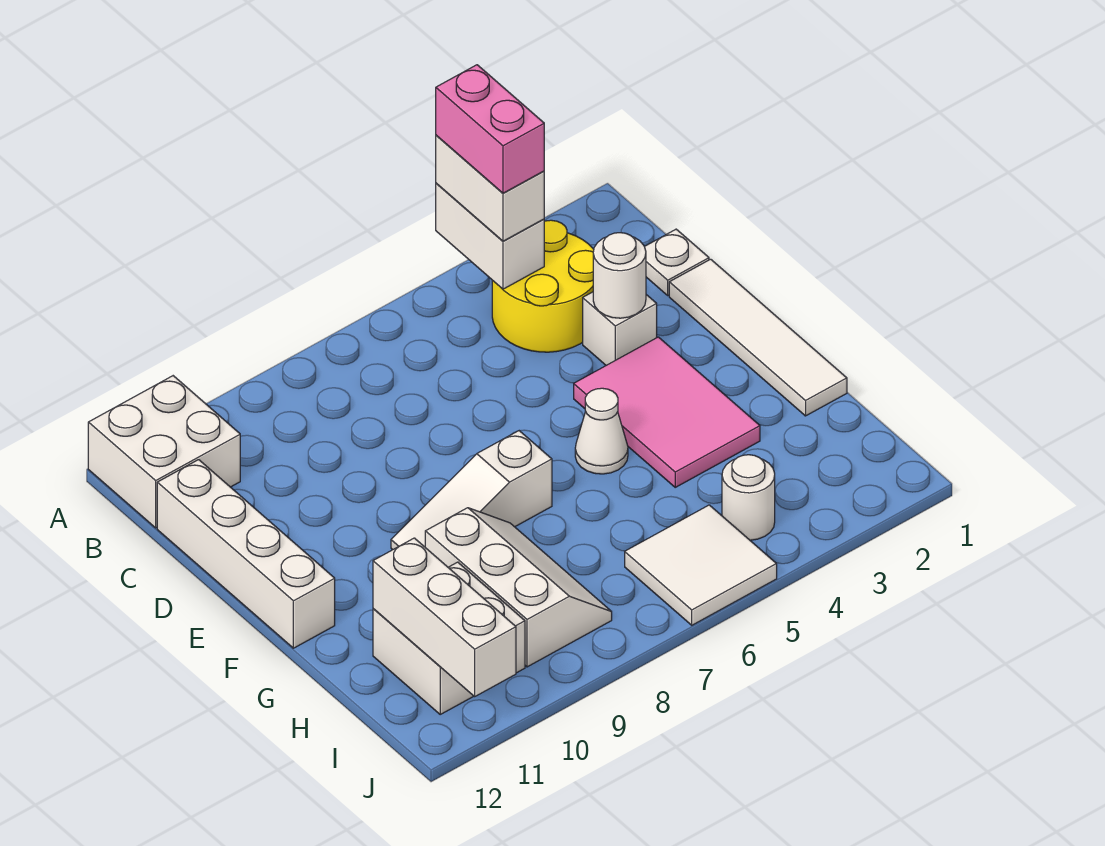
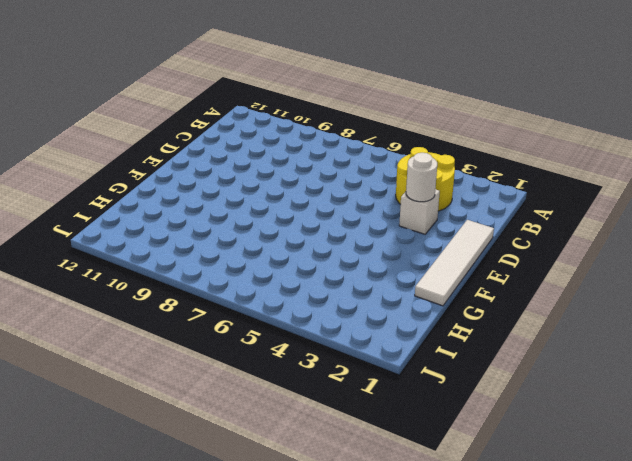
none -> white 2x2 brick [88,376,240,528]
none -> white 1x1 plate [645,229,709,295]
none -> white 1x4 brick [157,460,335,648]

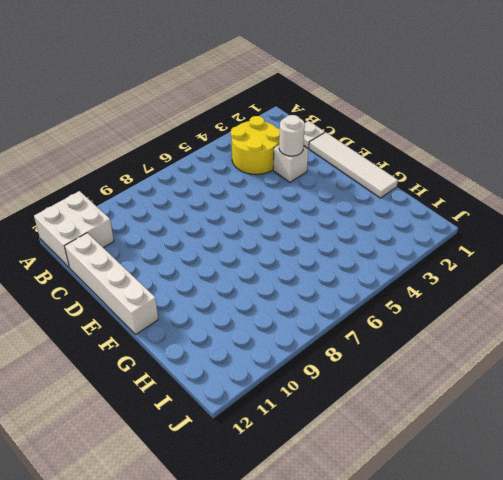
none -> pink 2x3 tile [574,337,760,487]
none -> white 1x1 cone [575,388,628,474]
none -> white 1x3 slope [391,431,552,550]

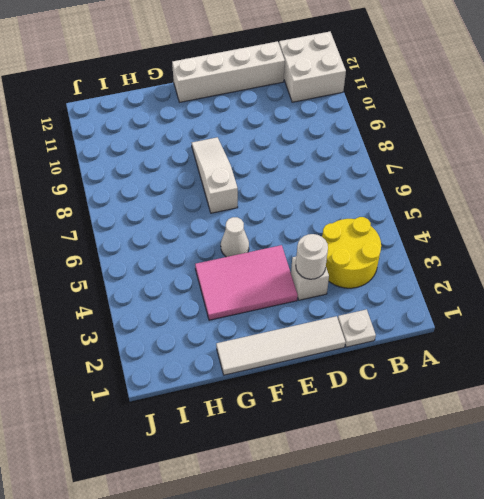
none -> white 2x3 slope [425,508,612,667]
none -> white 2x2 brick [373,562,525,714]
none -> white 1x1 round brick [722,455,775,540]

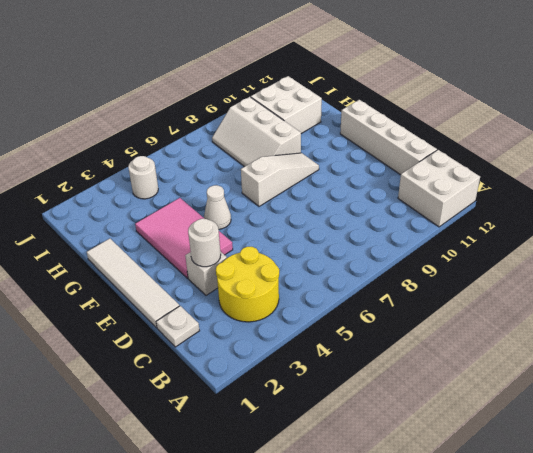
none -> white 2x2 tile [625,505,777,625]
none -> white 1x2 brick [436,183,544,289]
none -> white 1x3 brick [373,538,516,696]

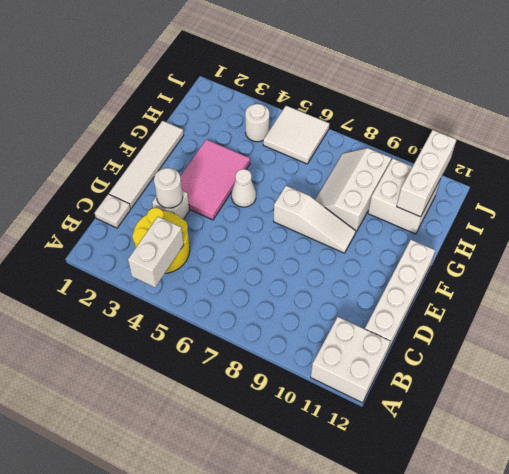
none -> white 1x2 brick [436,135,544,241]
none -> pink 1x2 brick [436,65,544,193]

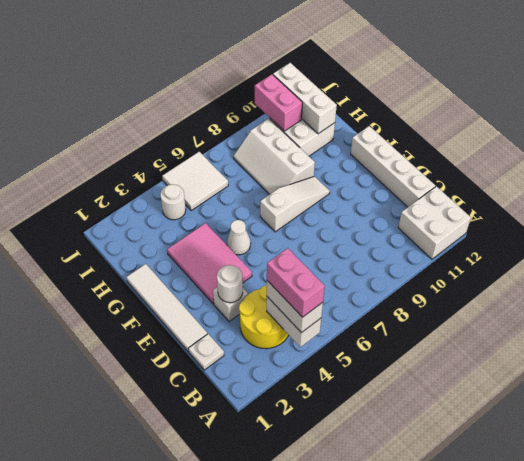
pink 1x2 brick [255,75,302,131] -> none

